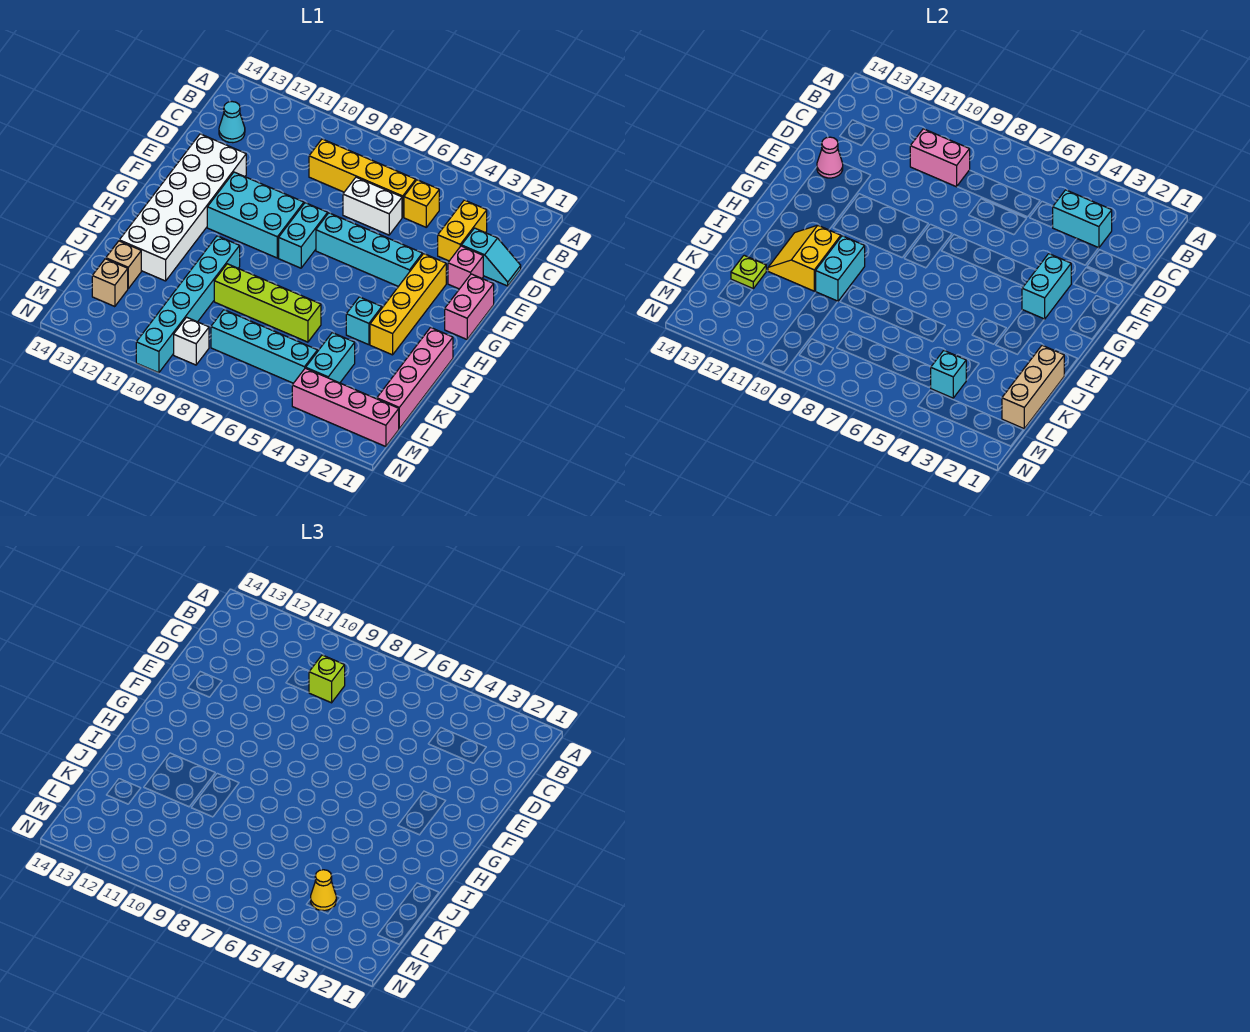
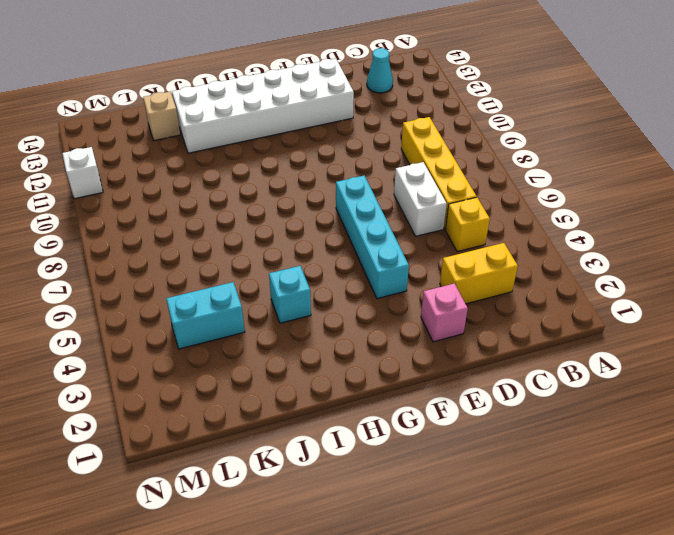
white 1x1 brick [62,147,103,199] -> white 1x1 brick moved to [174,317,209,365]
none -> cyan 1x2 slope [462,228,521,286]
none -> pink 1x2 brick [445,274,494,339]
none -> yellow 1x4 brick [370,254,446,355]
none -> cyan 1x2 brick [279,203,328,268]

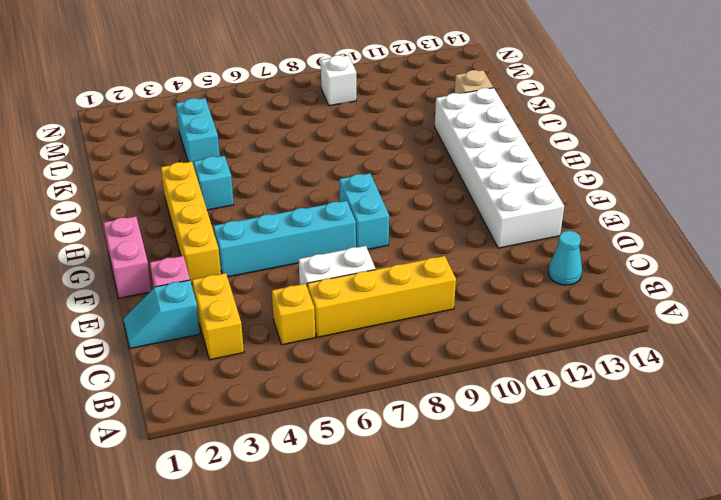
none -> cyan 2x3 brick [207,172,304,258]
none -> pink 1x4 brick [377,328,453,429]
none -> cyan 1x6 brick [136,236,240,373]
none -> lime 1x4 brick [214,264,321,342]

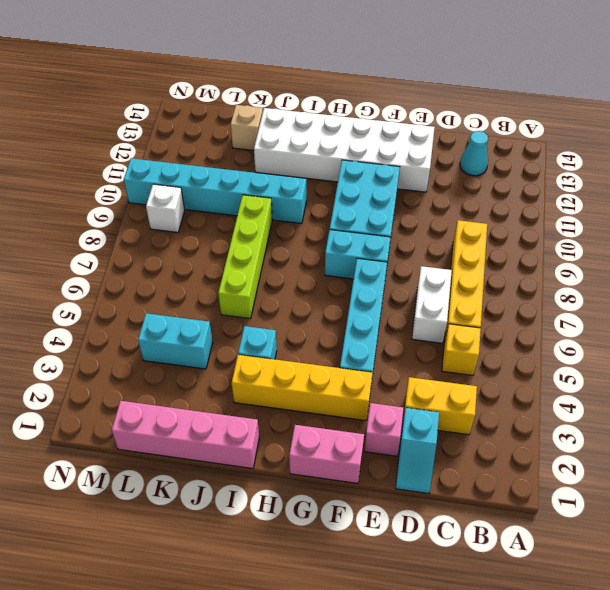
none -> cyan 1x4 brick [211,310,317,383]
none -> tan 1x1 brick [92,259,128,307]
none -> pink 1x4 brick [292,368,399,447]
none -> cyan 1x2 brick [1053,190,1112,248]

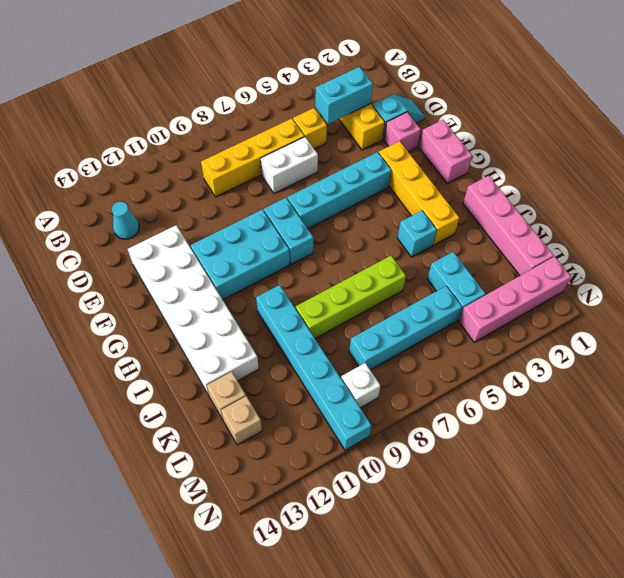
none -> pink 1x2 brick [910,129,970,187]
none -> pink 1x1 cone [817,137,843,178]
none -> cyan 1x2 brick [1022,254,1071,319]
none -> cyan 1x2 brick [816,236,865,301]

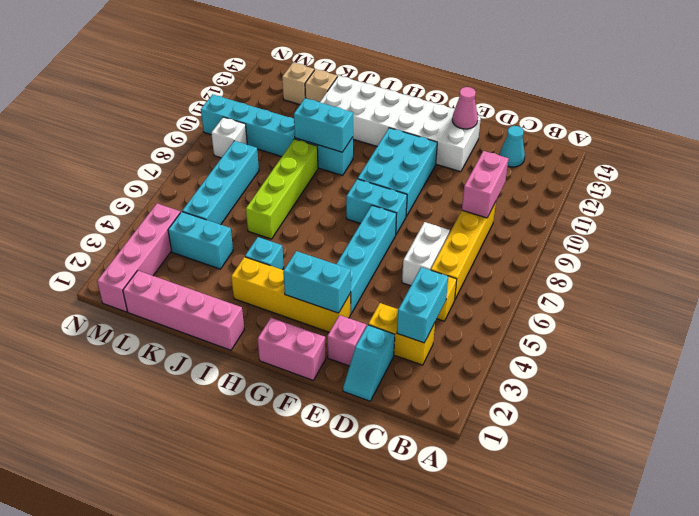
none -> yellow 2x2 slope [768,225,841,291]
none -> tan 1x3 brick [1002,345,1064,429]
none -> lime 1x1 plate [731,255,766,288]
none -> cyan 1x1 brick [931,351,966,398]

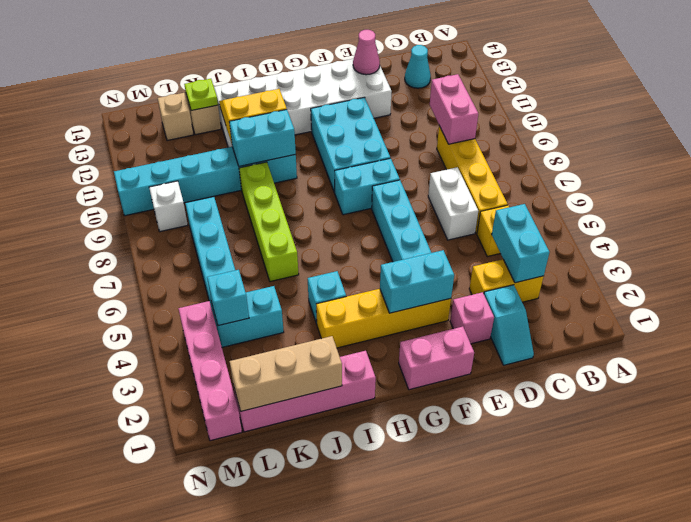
none -> lime 1x1 brick [309,655,345,703]
none -> yellow 1x1 cone [311,870,336,911]

